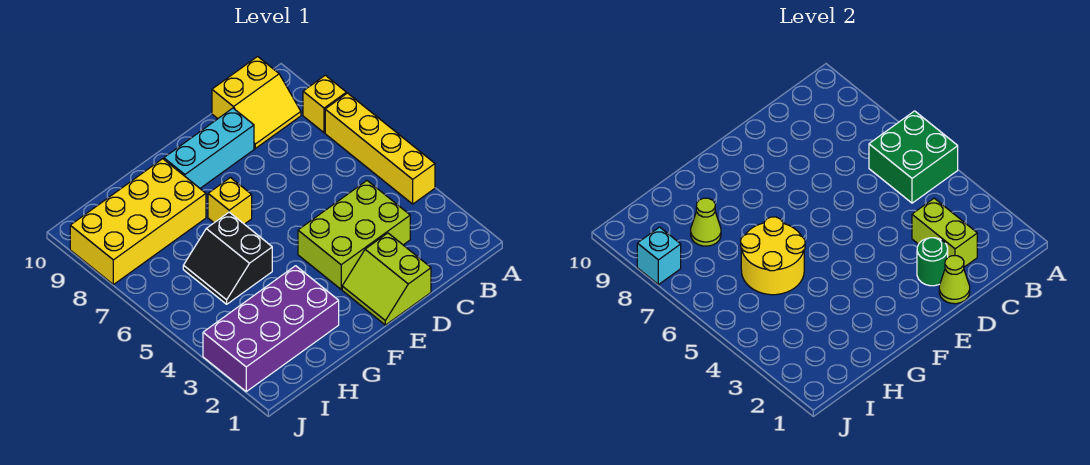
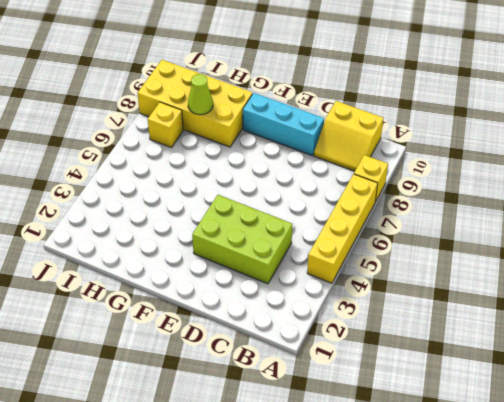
yellow 1x1 brick [148,102,183,148] -> yellow 1x1 brick moved to [208,178,252,224]
none -> lime 2x2 slope [342,233,431,325]
none -> purple 2x4 brick [203,266,339,391]
none -> black 2x2 slope [183,212,272,304]

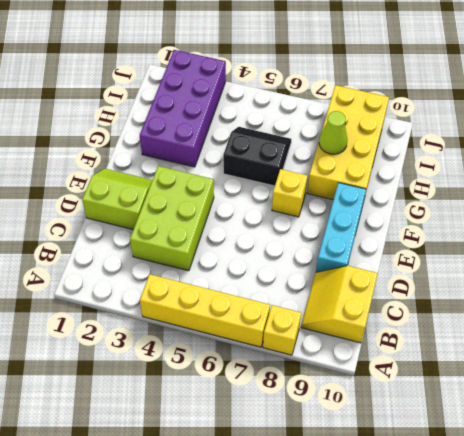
none -> green 2x2 brick [869,111,958,203]
none -> lime 1x2 brick [912,198,977,267]
none -> lime 1x1 cone [939,256,970,304]

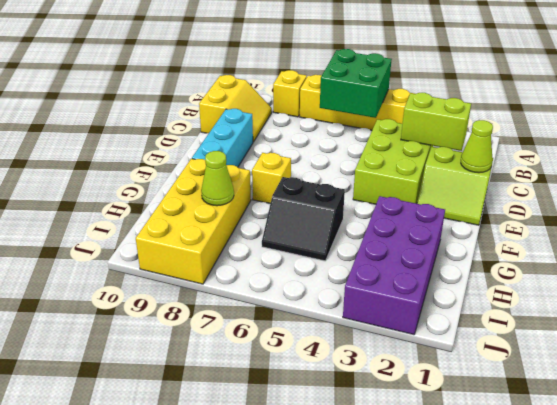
none -> green 1x1 round brick [917,238,948,286]
none -> yellow 2x2 round brick [741,217,805,295]
none -> cyan 1x1 brick [637,227,681,285]

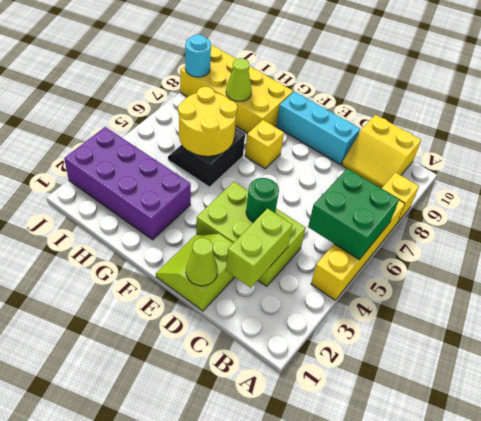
green 1x1 round brick [246,178,279,222] -> green 1x1 round brick moved to [917,238,948,286]
cyan 1x1 round brick [185,34,211,77] -> cyan 1x1 brick [637,227,681,285]

